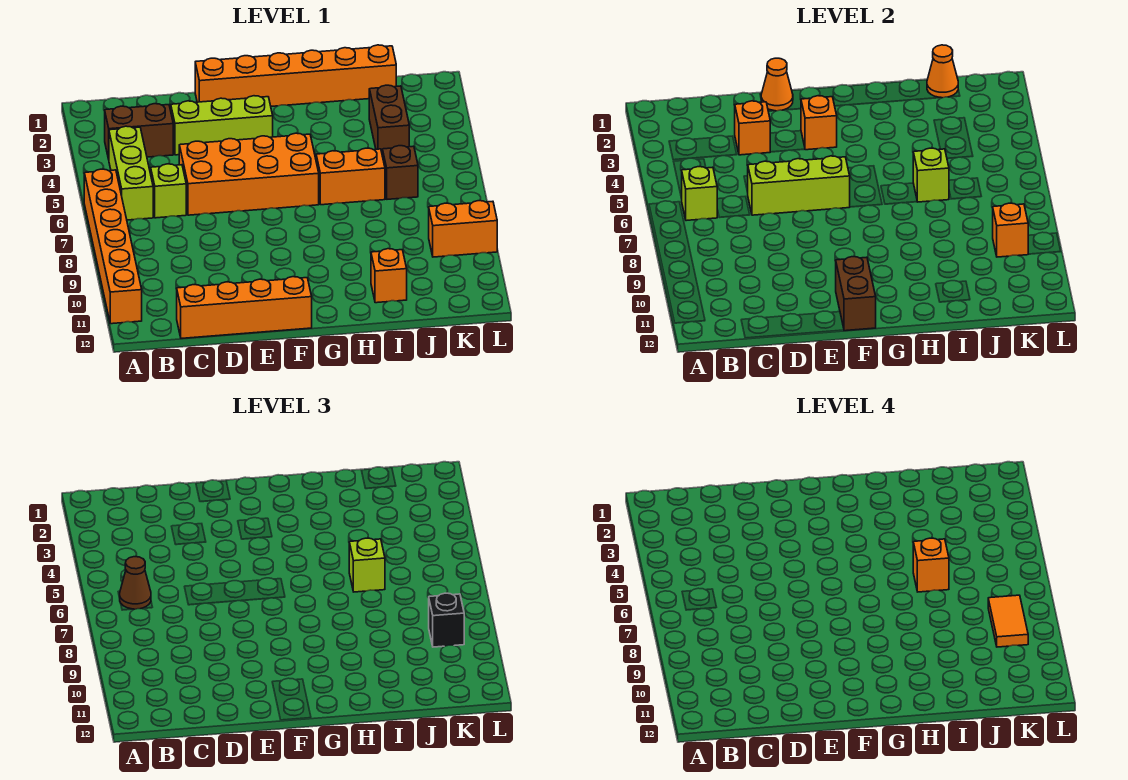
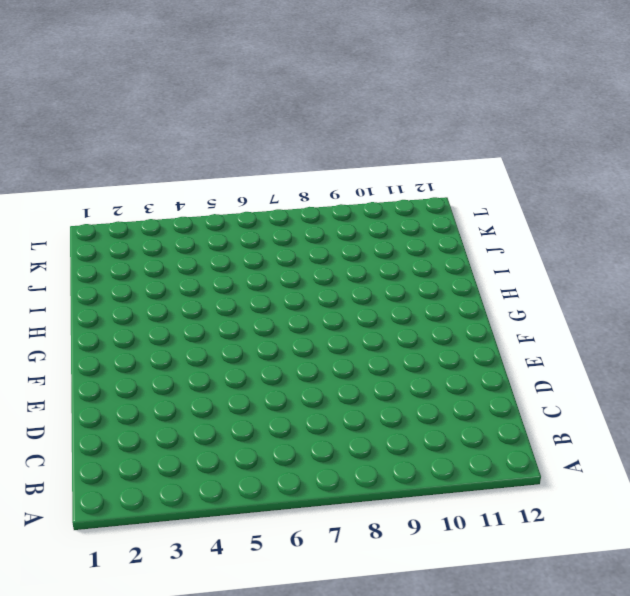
none -> orange 1x6 brick [84,169,142,324]
none -> brown 1x2 brick [105,104,173,159]
none -> lime 1x3 brick [109,126,153,220]

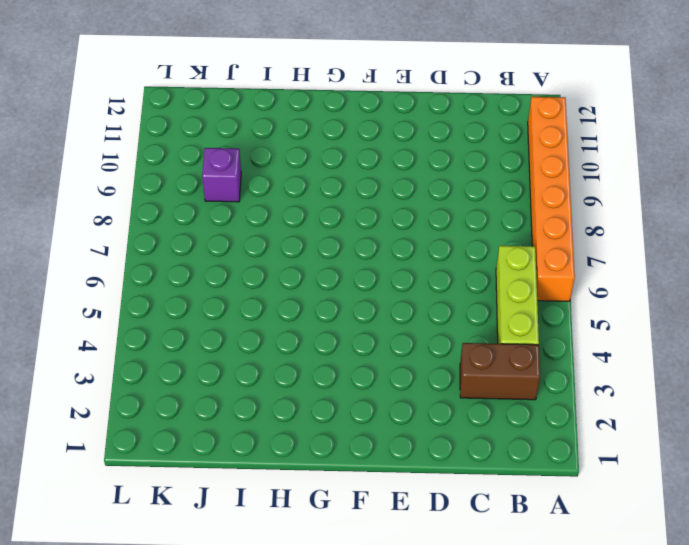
purple 1x1 brick [202,148,241,202] -> none
none -> lime 1x1 brick [151,164,186,218]
none -> orange 1x4 brick [177,277,312,338]
none -> lime 1x3 brick [171,96,273,155]

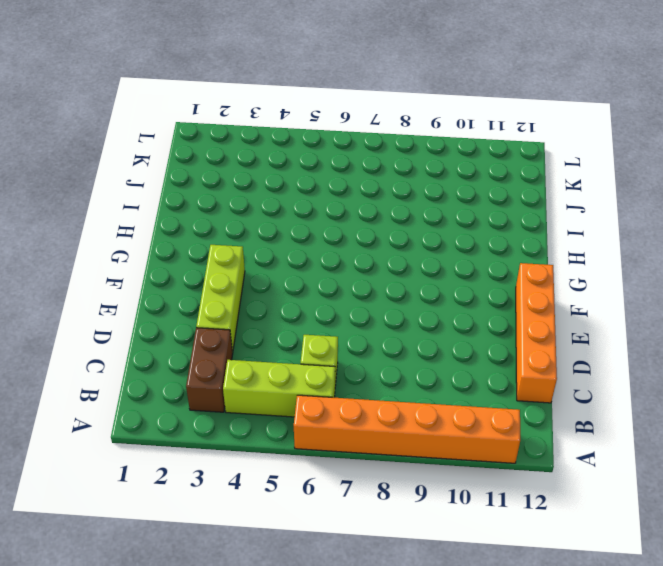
none -> orange 2x4 brick [179,133,319,215]
none -> orange 1x6 brick [195,45,396,106]
none -> orange 1x2 brick [316,148,385,205]

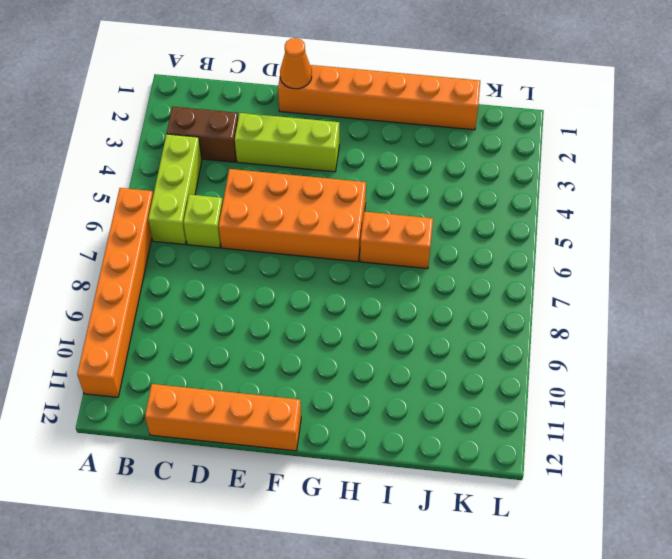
none -> orange 1x1 brick [371,249,407,303]
none -> brown 1x2 brick [369,85,409,152]
none -> brown 1x1 brick [382,146,418,199]

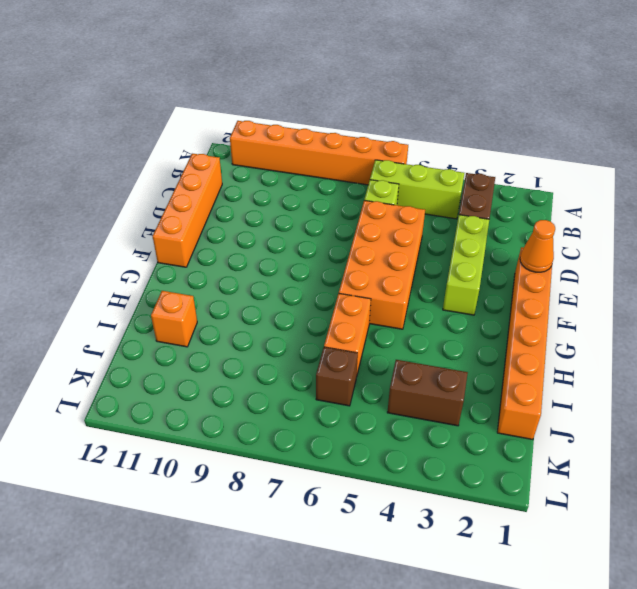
none -> orange 1x2 brick [429,201,497,257]
none -> lime 1x1 brick [682,167,717,221]
none -> orange 1x1 brick [735,101,770,155]

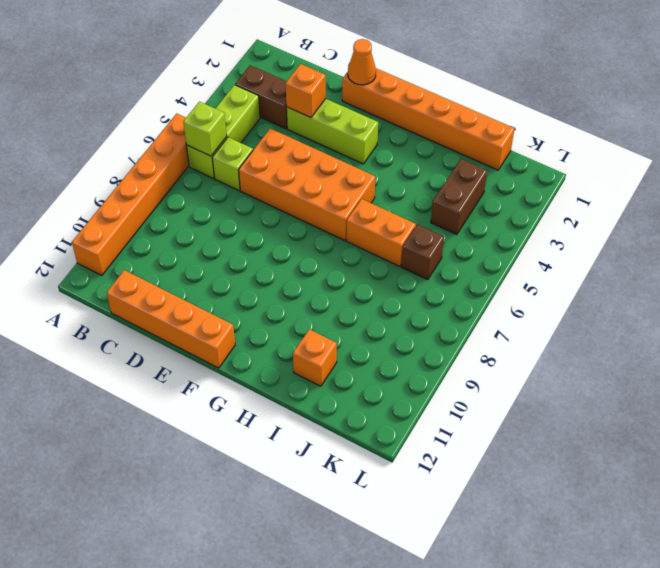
none -> orange 1x2 brick [429,201,497,257]
none -> lime 1x3 brick [748,156,850,215]
none -> orange 1x1 brick [801,96,837,150]

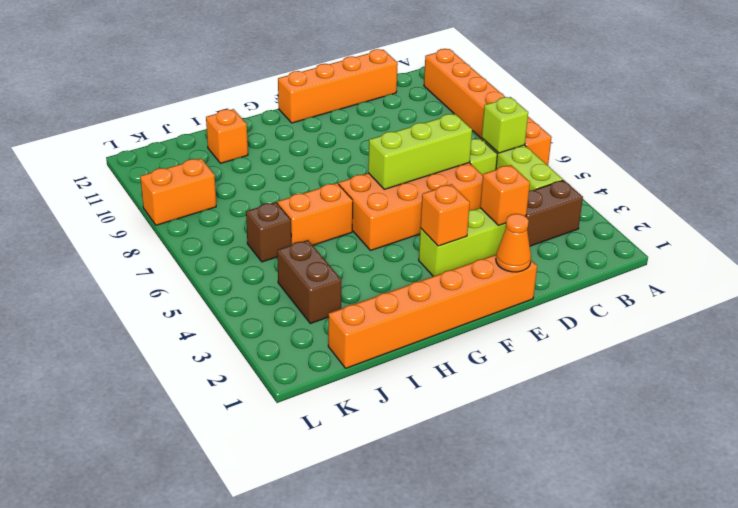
none -> brown 1x2 brick [836,257,876,331]
none -> lime 1x1 brick [913,148,949,202]
none -> orange 1x1 cone [927,45,958,98]

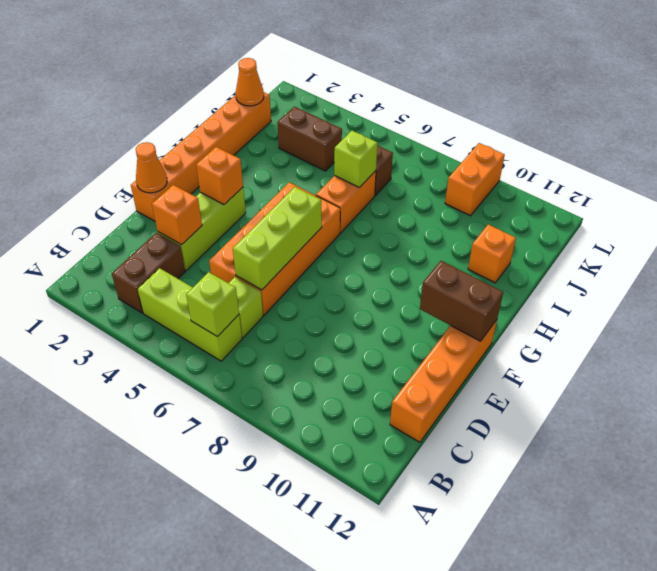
none -> orange 1x6 brick [84,169,142,324]
none -> orange 1x1 brick [993,203,1028,257]
none -> brown 1x1 cone [119,557,151,609]

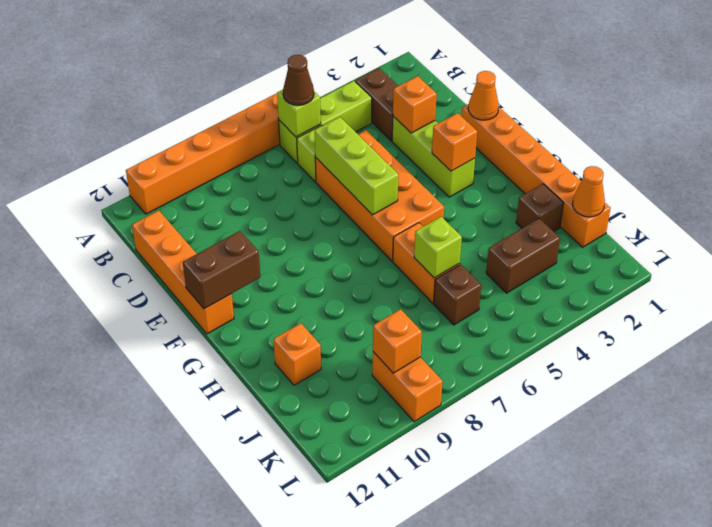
brown 1x1 brick [516,184,563,232] -> none
none -> lime 1x1 brick [349,538,385,592]
none -> black 1x1 brick [429,593,464,647]
none -> orange 1x1 brick [913,538,949,592]

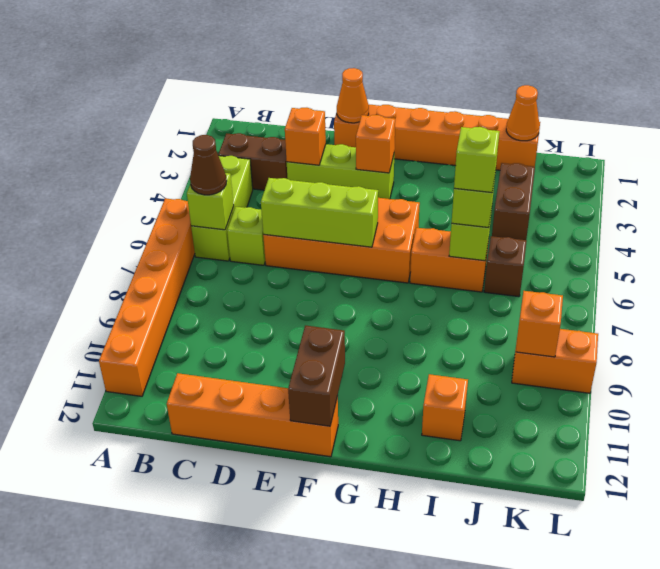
lime 1x1 brick [454,127,500,192] -> orange 1x1 brick [913,538,949,592]
none -> black 1x1 brick [429,593,464,647]
none -> orange 1x2 tile [988,595,1028,647]

